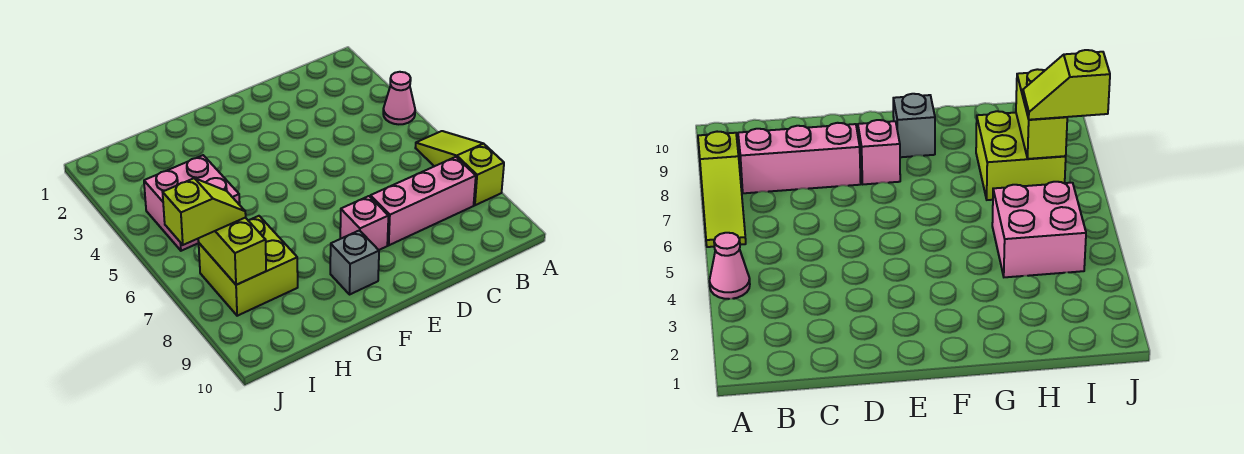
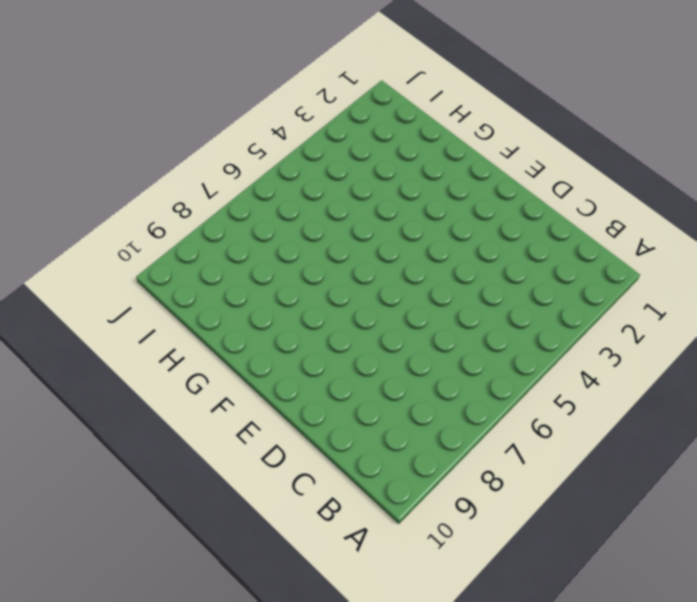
none -> pink 1x1 cone [383,72,415,124]
none -> lime 1x3 slope [415,131,504,205]

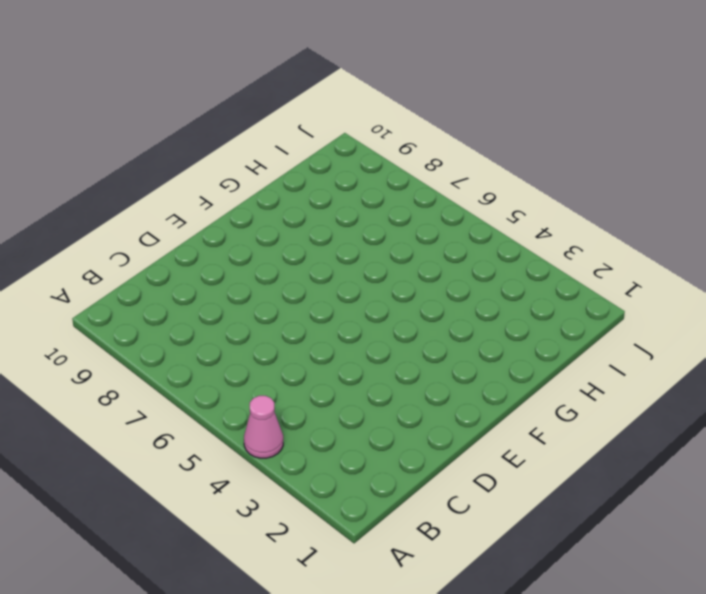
none -> lime 1x3 slope [415,131,504,205]
none -> pink 1x3 brick [370,157,476,245]

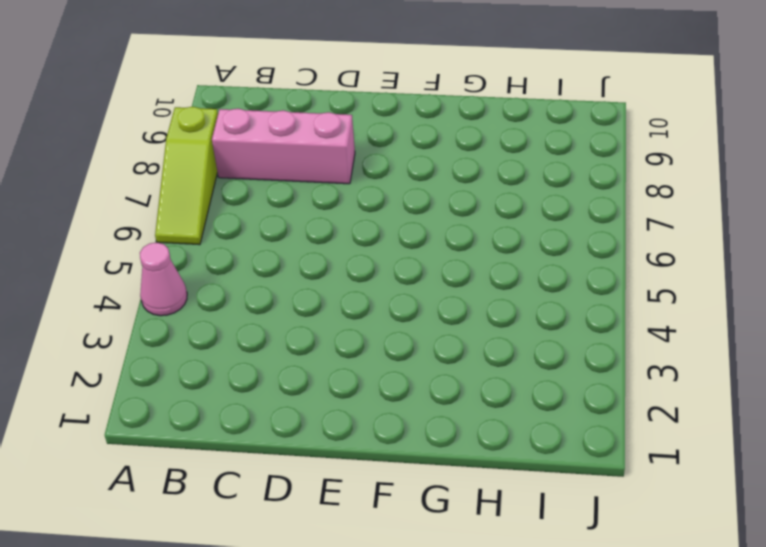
none -> pink 1x1 brick [340,196,388,250]
none -> grey 1x1 brick [330,230,379,294]

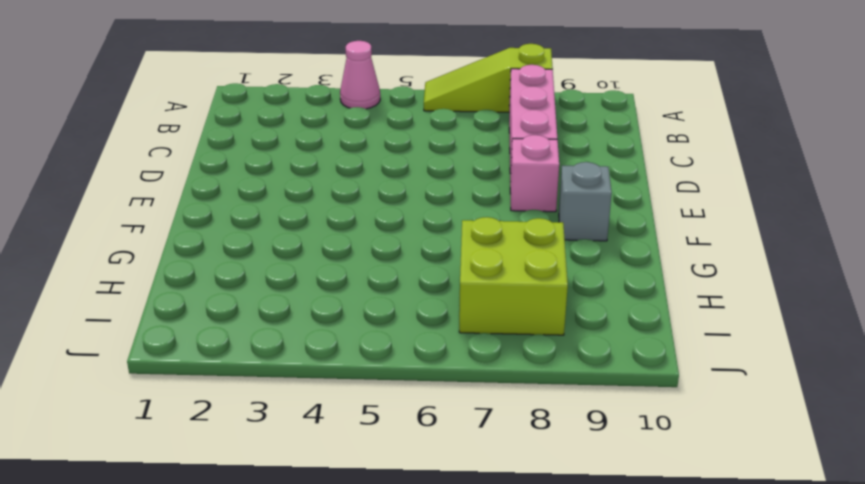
none -> pink 2x2 brick [144,155,240,251]
none -> lime 1x2 brick [198,218,266,285]

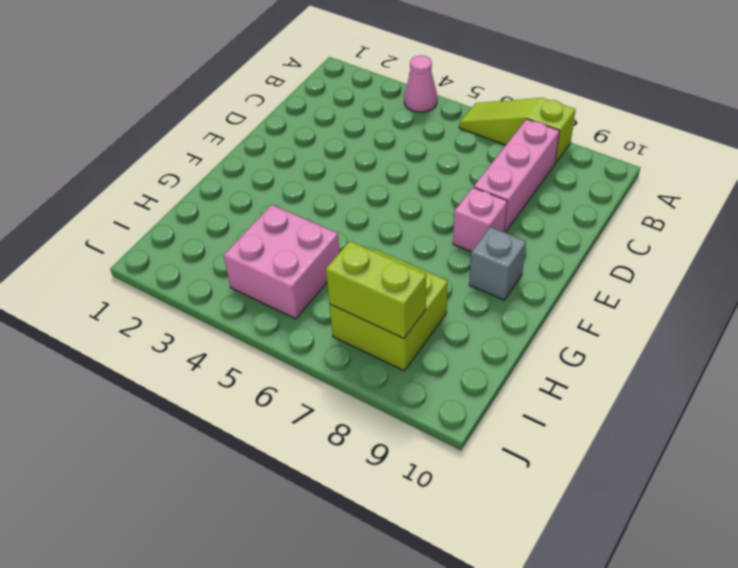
none -> lime 1x2 slope [163,178,246,245]

